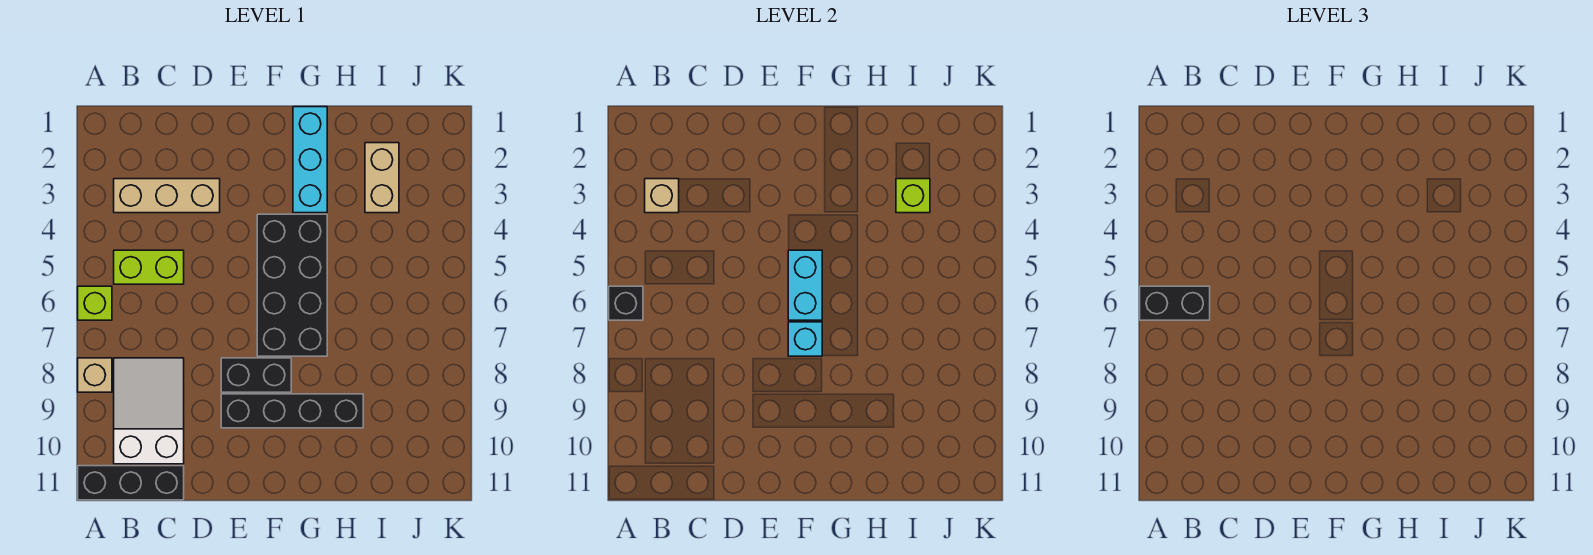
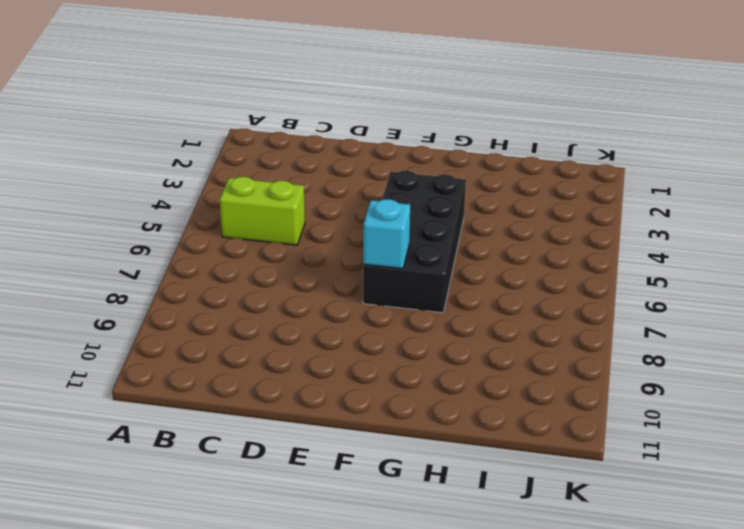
none -> lime 1x1 brick [78,286,112,320]
none -> tan 1x1 brick [78,358,112,392]
none -> black 1x3 brick [78,466,184,500]

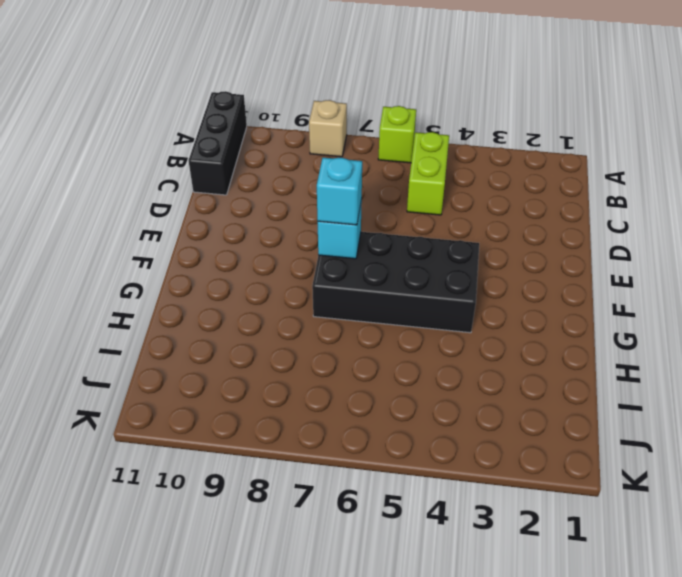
cyan 1x1 brick [317,158,362,225] -> none
none -> tan 1x3 brick [114,179,220,213]
none -> white 2x3 slope [114,358,184,464]
none -> black 1x2 brick [221,358,291,392]

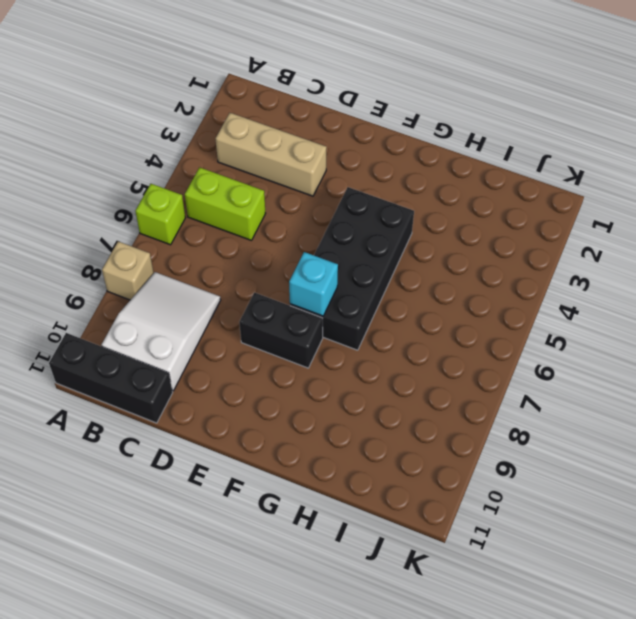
none -> black 1x4 brick [221,394,363,428]
none -> cyan 1x3 brick [293,107,327,213]
none -> tan 1x2 brick [365,143,399,213]

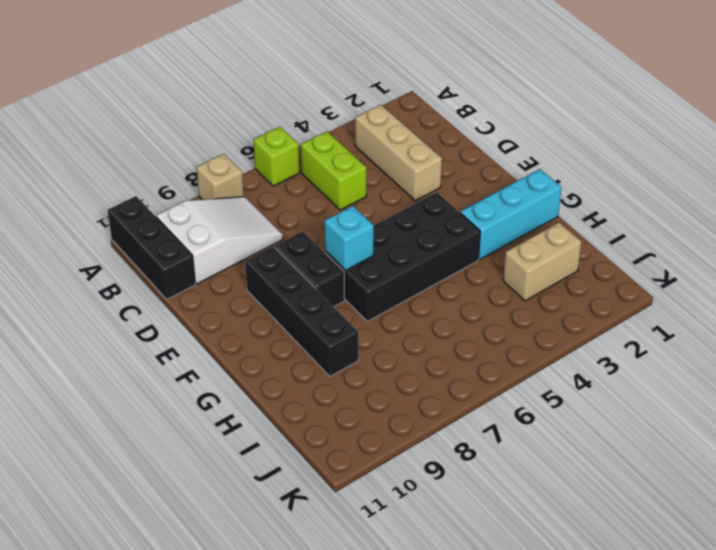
none -> black 1x1 brick [609,286,643,320]
none -> tan 1x1 brick [645,179,679,213]
none -> cyan 1x2 brick [788,250,822,320]

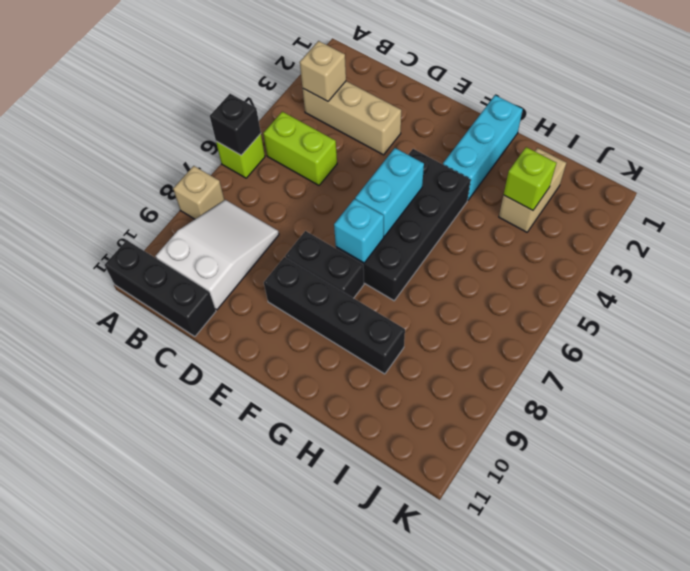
none -> black 1x2 brick [1140,286,1210,320]

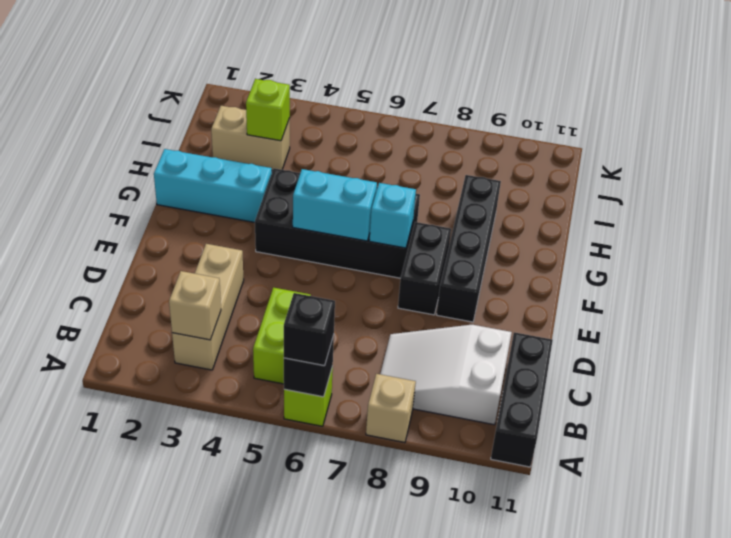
black 1x1 brick [284,293,335,366] -> black 1x2 brick [1140,286,1210,320]

